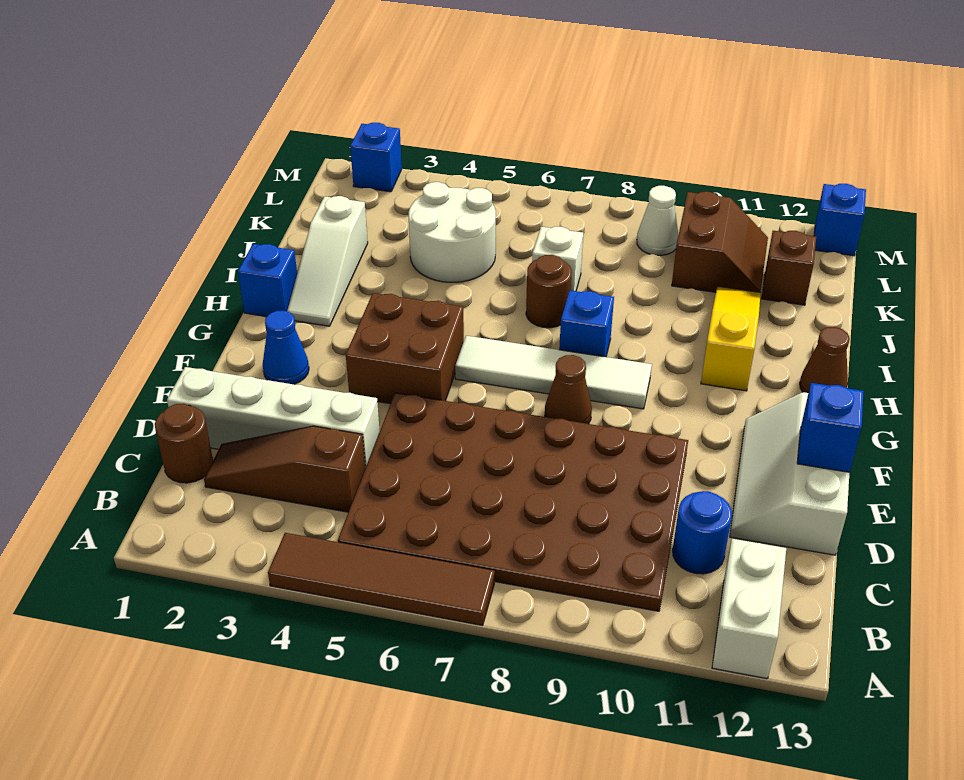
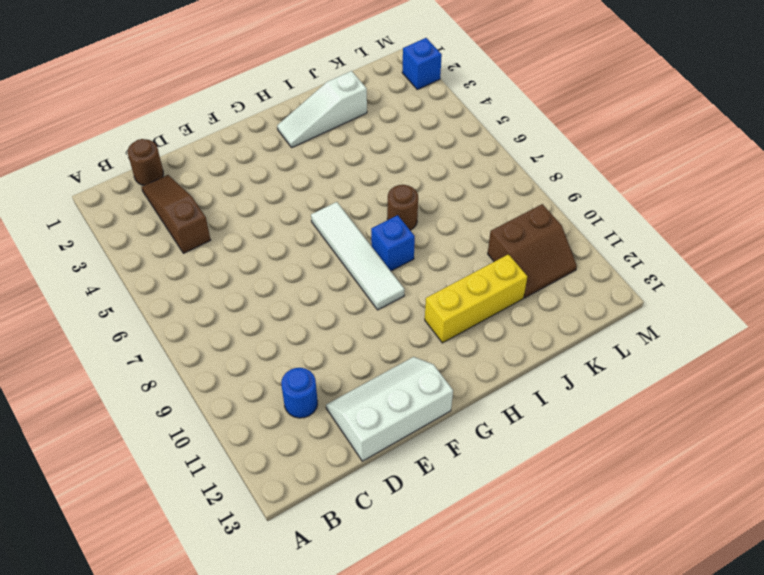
yellow 1x3 brick [425,254,527,343] -> yellow 1x3 slope [701,286,761,391]
none -> brown 1x4 tile [268,533,495,625]
none -> white 1x2 brick [712,539,786,679]
none -> brown 4x6 plate [338,393,688,611]

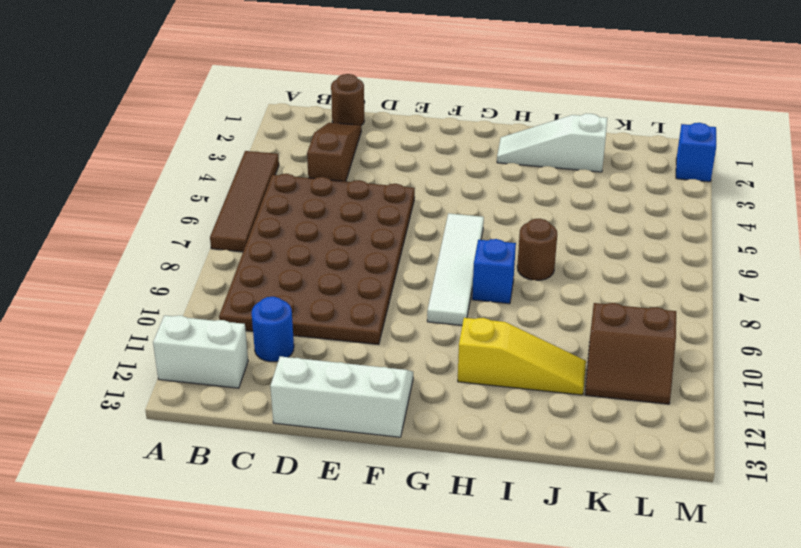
none -> white 1x4 brick [167,367,380,468]
none -> blue 1x1 cone [263,311,309,384]
none -> brown 2x2 brick [346,293,464,404]

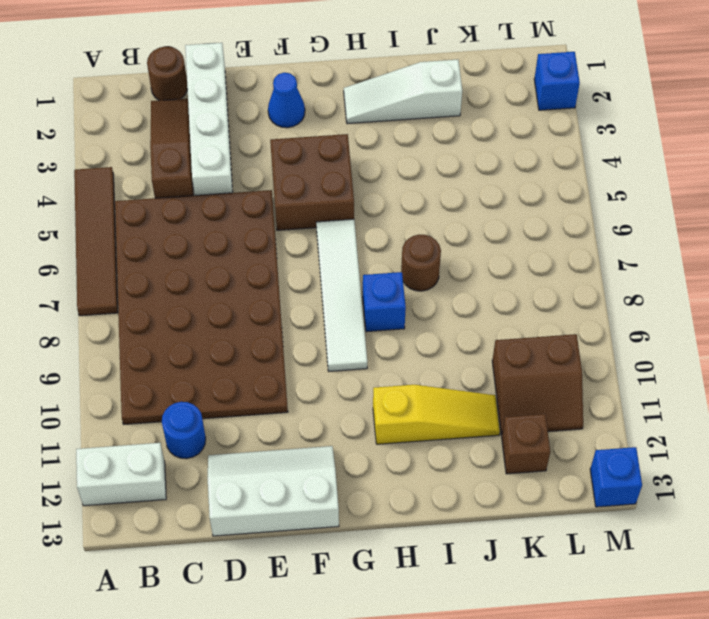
none -> brown 1x1 cone [545,355,592,424]
none -> blue 1x1 brick [238,244,297,317]
none -> brown 1x1 cone [800,327,850,393]

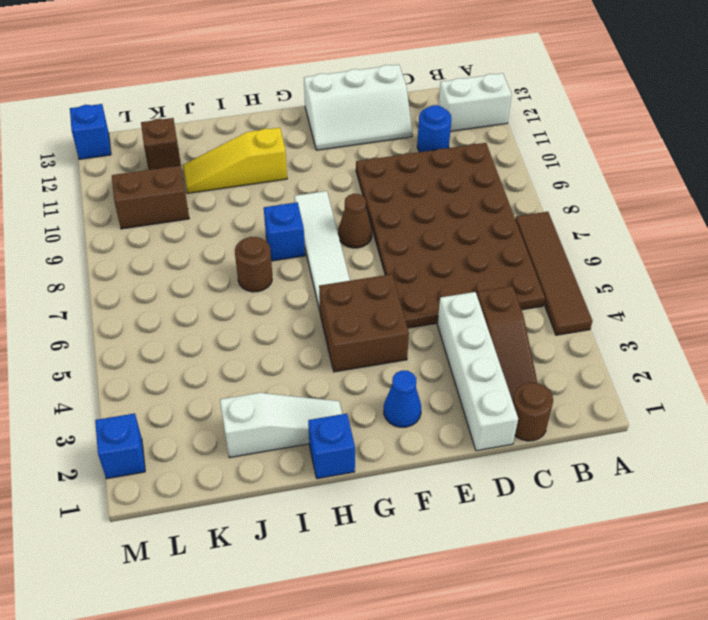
none -> brown 1x1 cone [800,327,850,393]
none -> white 2x2 round brick [409,182,496,282]
none -> white 1x1 brick [532,227,583,291]

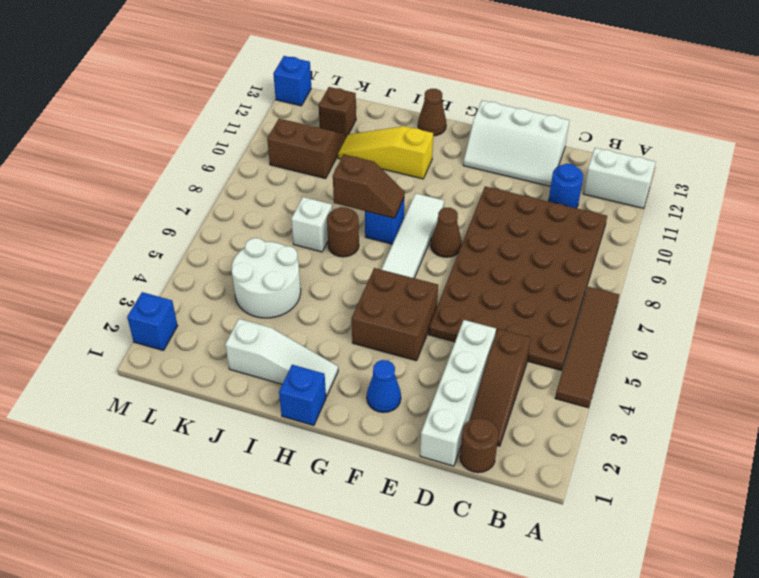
brown 1x2 slope [333,154,405,218] -> none
none -> white 1x1 cone [637,186,678,256]
none -> blue 1x1 brick [797,383,864,472]

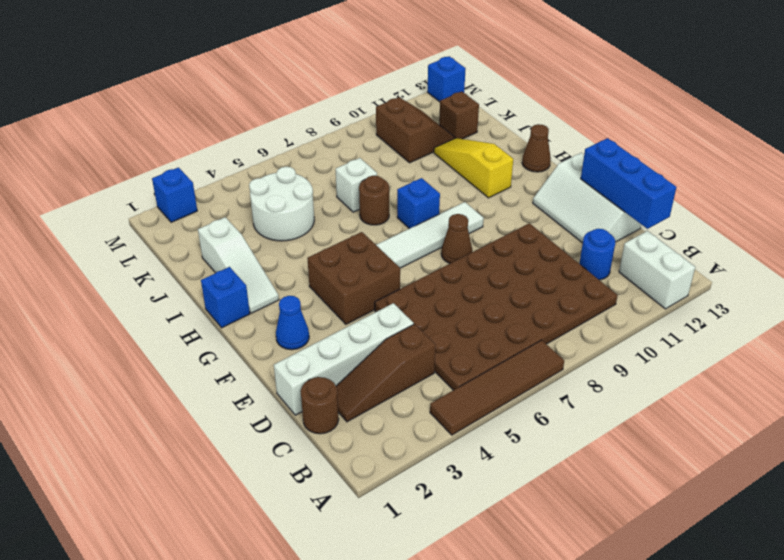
blue 1x3 brick [581,138,676,229] -> blue 1x1 brick [797,383,864,472]
none -> white 1x1 cone [637,186,678,256]

